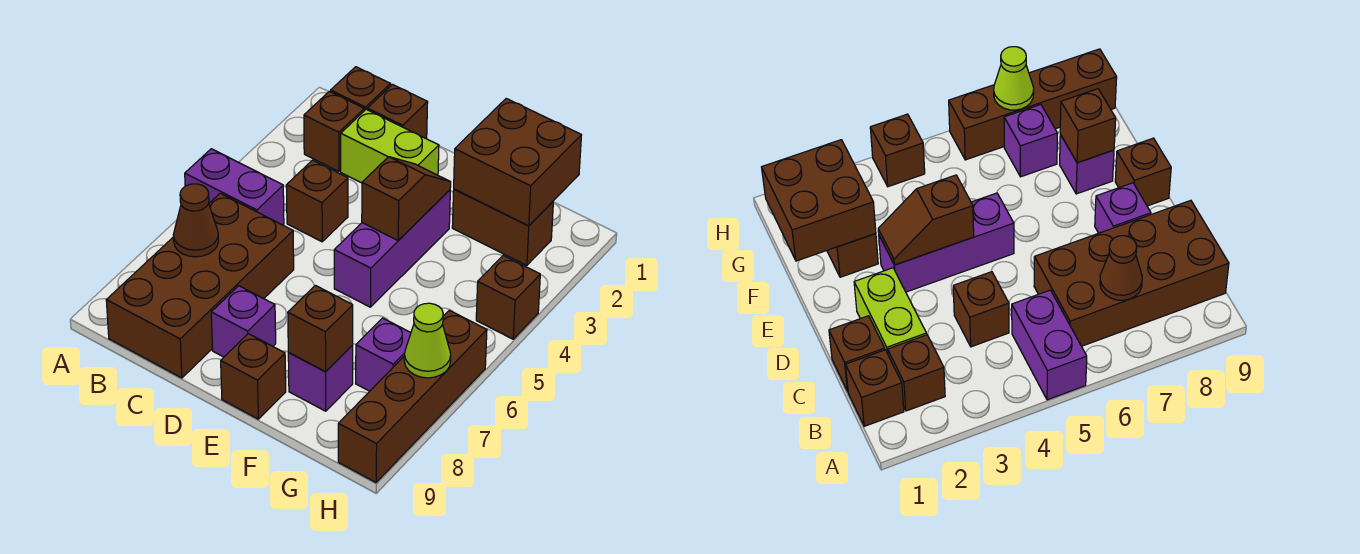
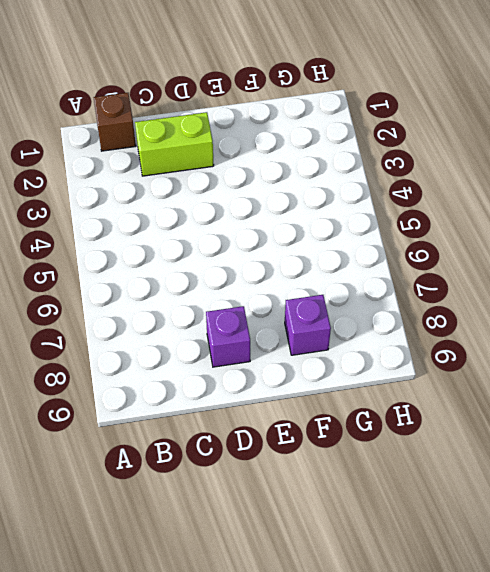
none -> purple 1x2 brick [185,149,284,225]
none -> brown 1x1 brick [304,91,364,171]
none -> brown 2x4 brick [106,193,294,378]

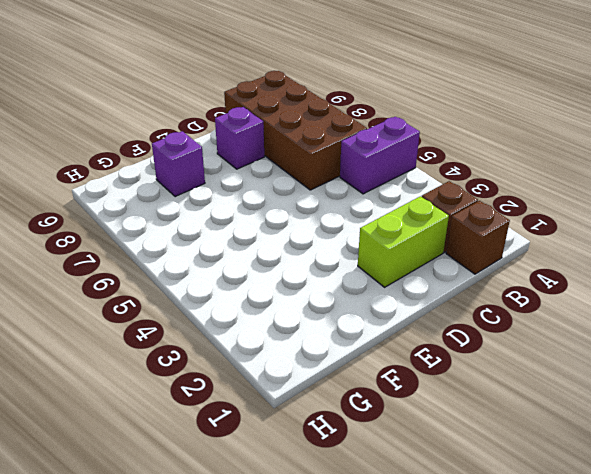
none -> brown 1x1 brick [367,85,428,139]
none -> brown 1x1 brick [286,160,348,242]
none -> purple 1x3 brick [334,190,450,307]

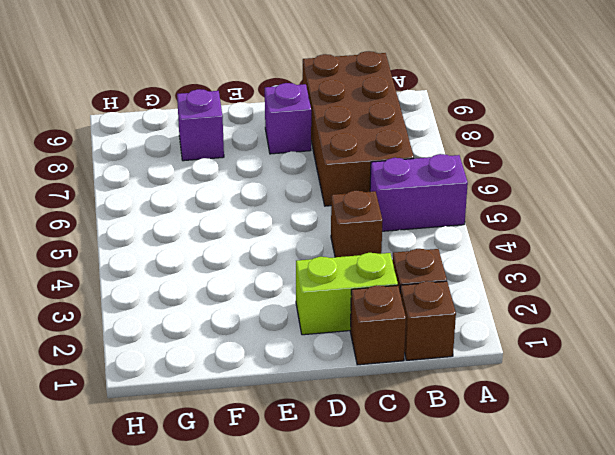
none -> purple 1x3 brick [334,190,450,307]
none -> brown 1x1 brick [221,334,286,419]
none -> brown 1x2 brick [452,189,553,265]

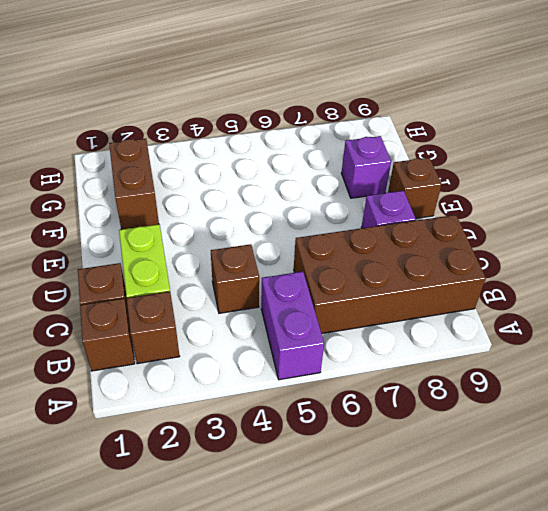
none -> purple 1x3 brick [334,190,450,307]
none -> purple 1x1 brick [356,318,411,391]
none -> brown 1x1 brick [476,256,540,339]

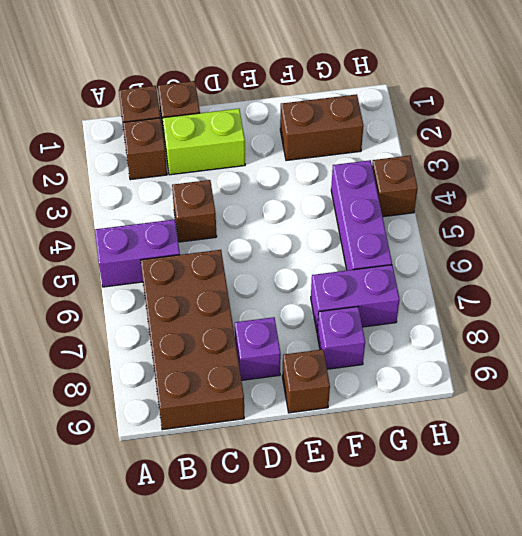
purple 1x2 brick [311,265,400,331] -> purple 1x1 brick [356,318,411,391]
purple 1x3 brick [331,160,392,270] -> purple 1x3 brick moved to [334,190,450,307]
none -> brown 1x4 brick [338,310,487,482]
none -> brown 1x1 cone [173,184,219,257]
none -> brown 1x2 slope [362,157,451,240]

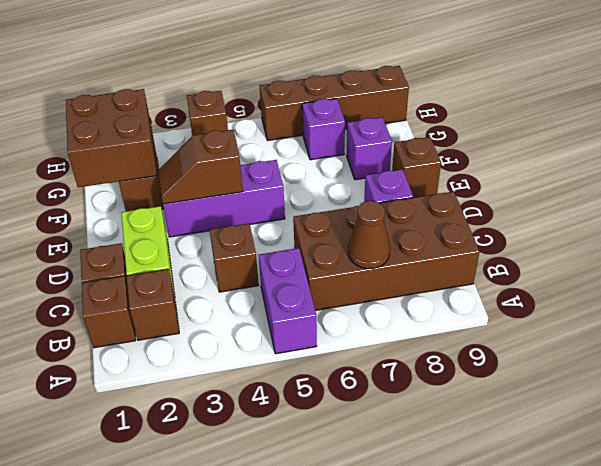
none -> brown 1x1 brick [288,285,353,372]
none -> lime 1x1 cone [404,303,451,378]

